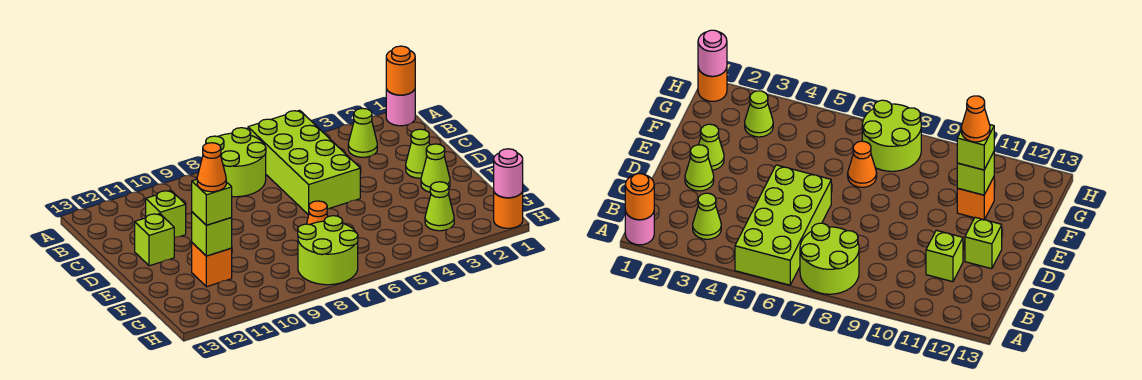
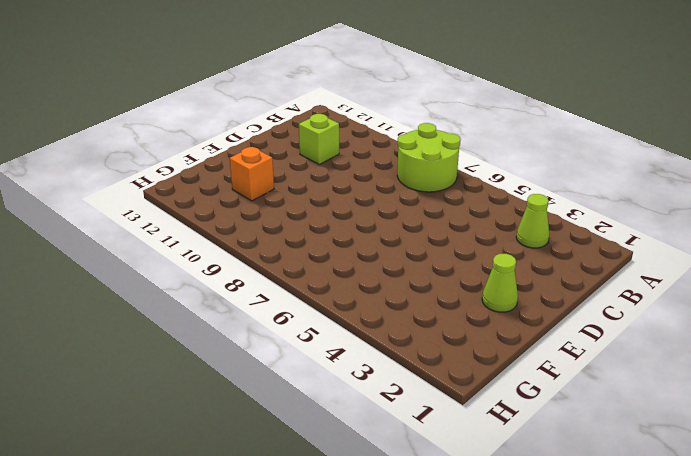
none -> pink 1x1 round brick [386,89,415,126]
none -> lime 2x4 brick [248,110,360,215]
none -> lime 1x1 cone [406,129,430,178]

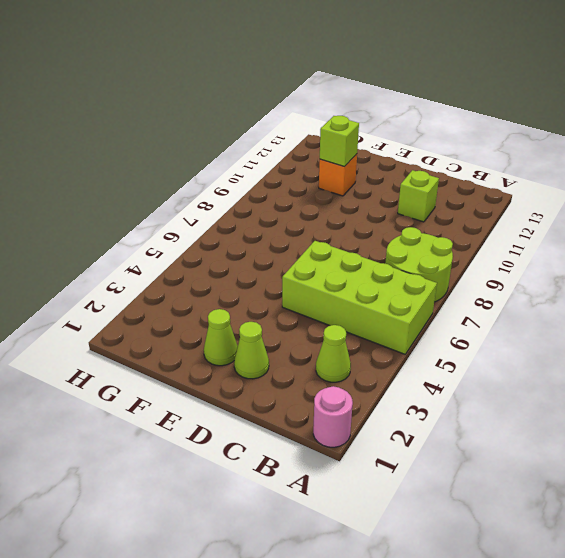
none -> lime 1x1 brick [135,214,174,266]
none -> orange 1x1 cone [307,201,328,225]
none -> lime 1x1 cone [425,182,454,231]

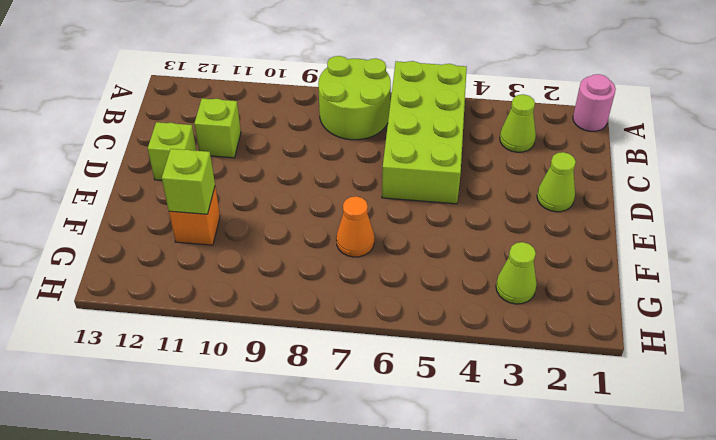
none -> lime 1x1 cone [421,144,450,192]
none -> lime 2x2 round brick [298,216,358,285]
none -> orange 1x1 round brick [494,192,523,228]

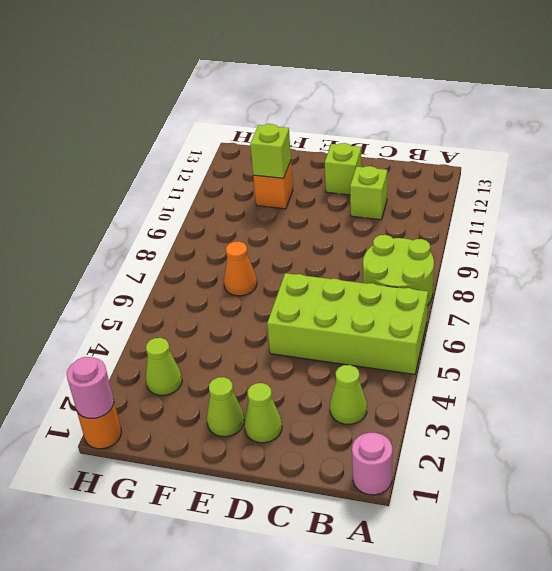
none -> lime 2x2 round brick [298,216,358,285]
none -> orange 1x1 round brick [386,46,415,95]
none -> lime 1x1 brick [192,179,232,225]

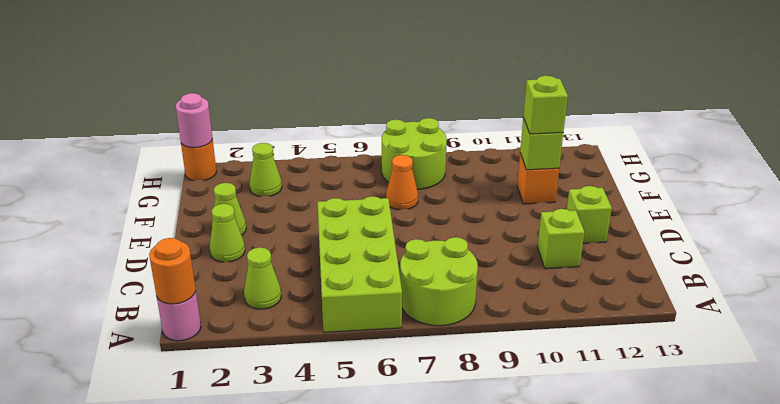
none -> orange 1x1 cone [197,143,226,192]

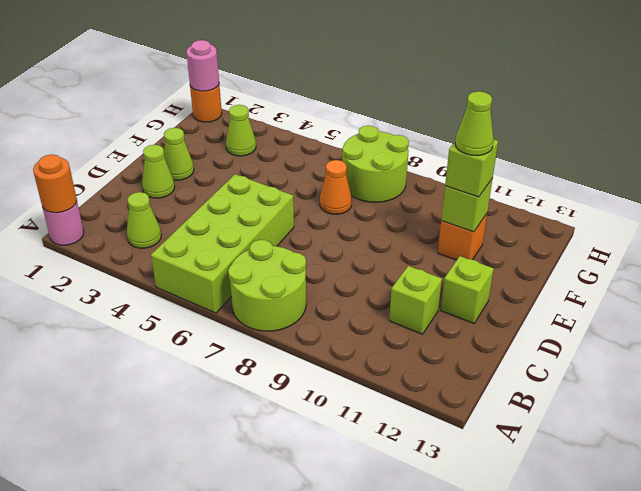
lime 1x1 cone [455,91,494,156] -> orange 1x1 cone [197,143,226,192]

